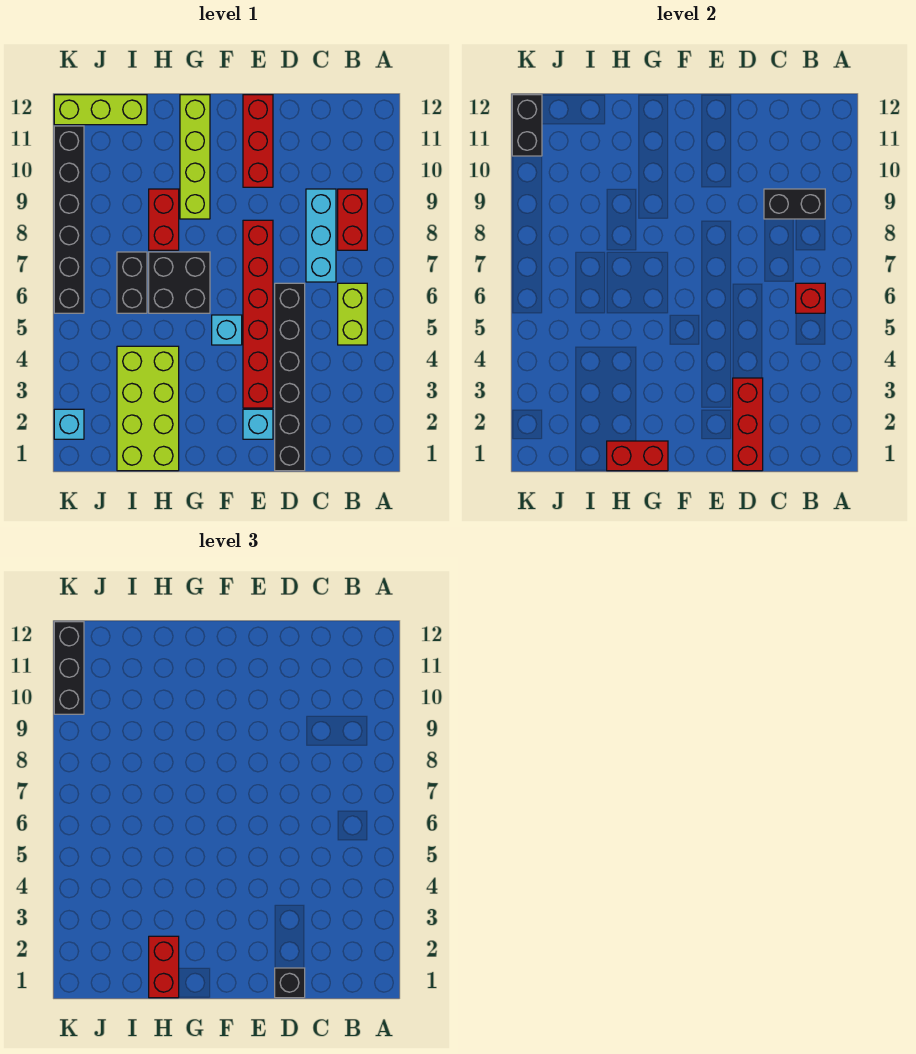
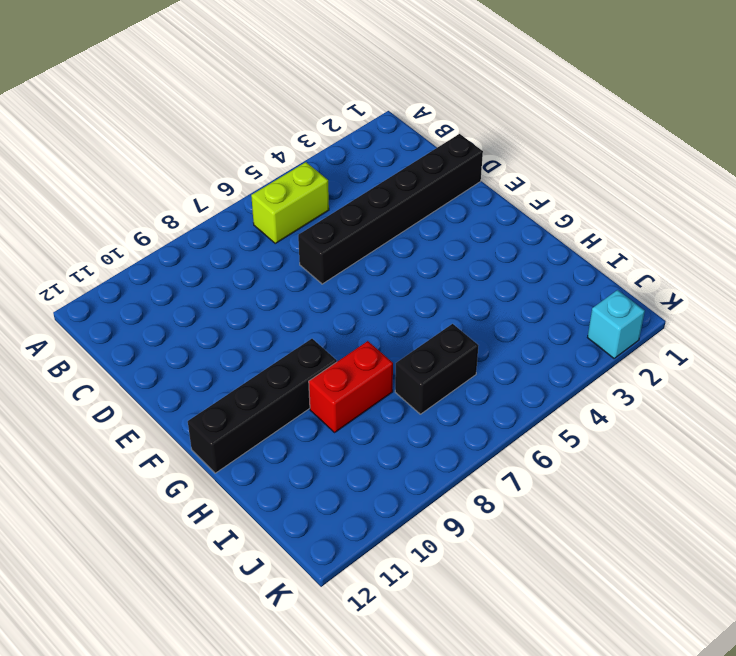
black 1x4 brick [188,339,337,473] -> lime 1x4 brick [180,95,210,219]
none -> red 1x2 brick [338,189,367,250]
none -> cyan 1x3 brick [306,189,336,282]
none -> cyan 1x1 brick [243,409,273,439]

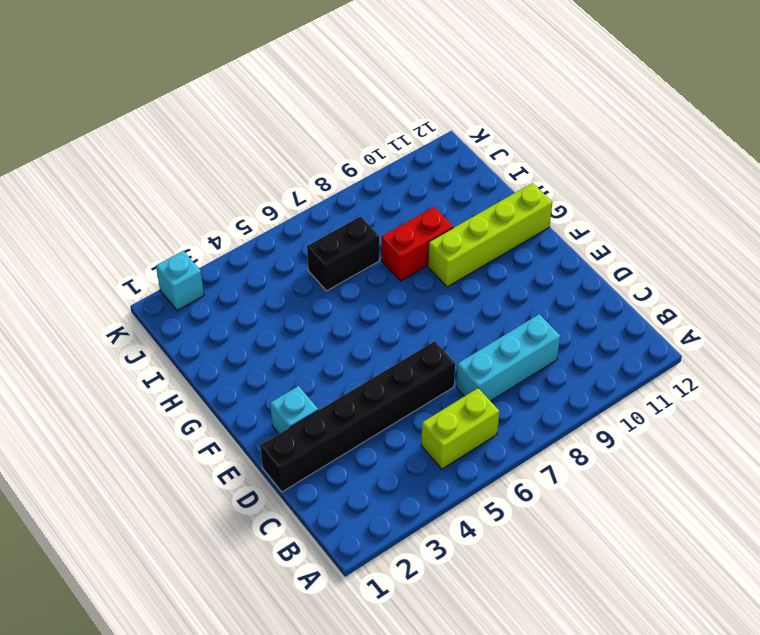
none -> red 1x2 brick [338,189,367,250]
none -> red 1x6 brick [243,220,273,408]
none -> red 1x3 brick [243,95,273,187]

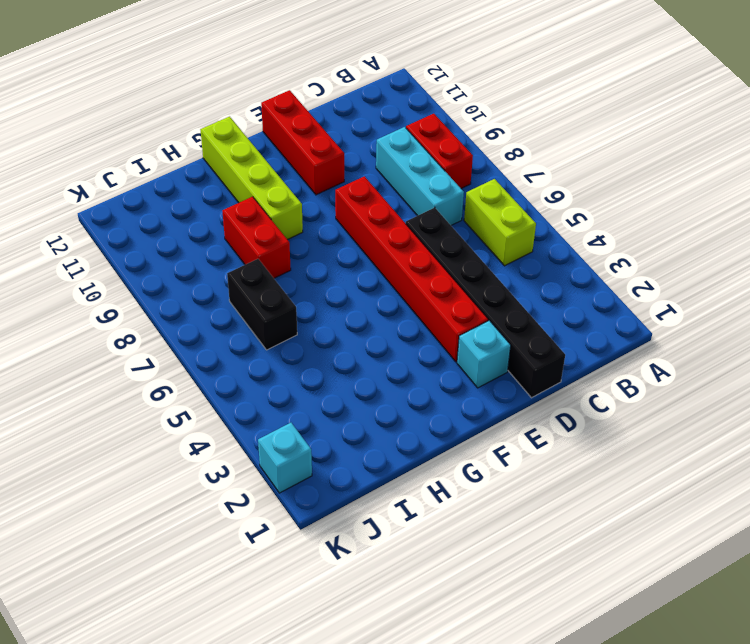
none -> cyan 1x1 brick [212,315,242,345]
none -> black 2x2 brick [149,252,210,313]
none -> lime 2x4 brick [117,346,179,471]

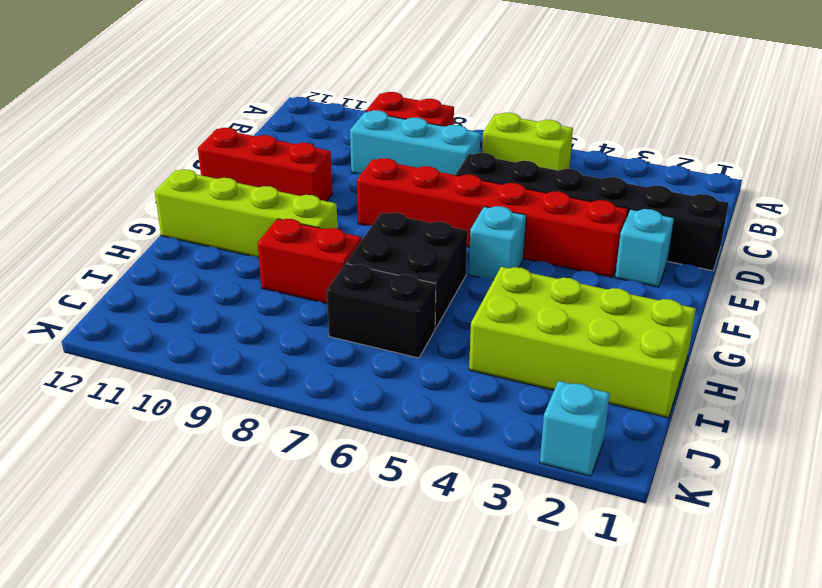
none -> lime 1x3 brick [54,95,147,125]
none -> black 1x6 brick [54,126,84,313]
none -> red 1x1 brick [796,283,825,313]

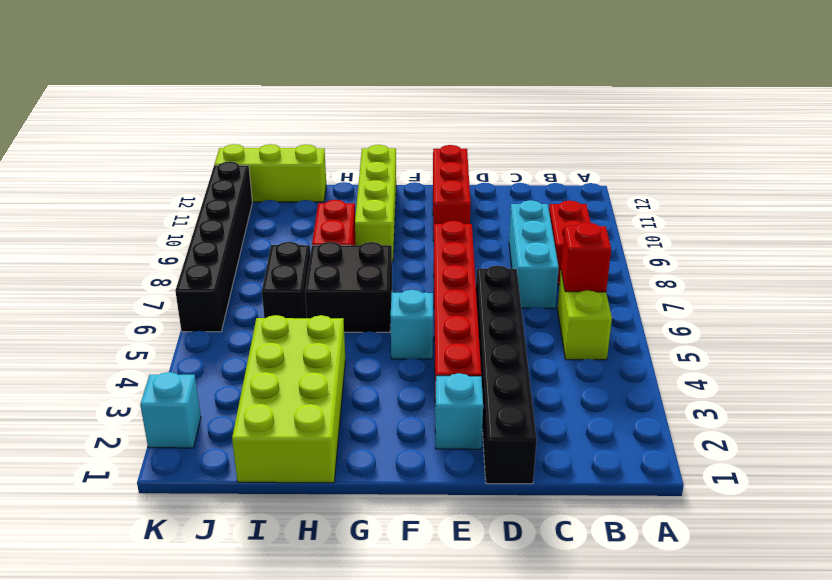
none -> black 1x2 brick [764,189,825,219]
none -> red 1x3 brick [733,378,763,471]
none -> red 1x2 brick [607,441,668,471]

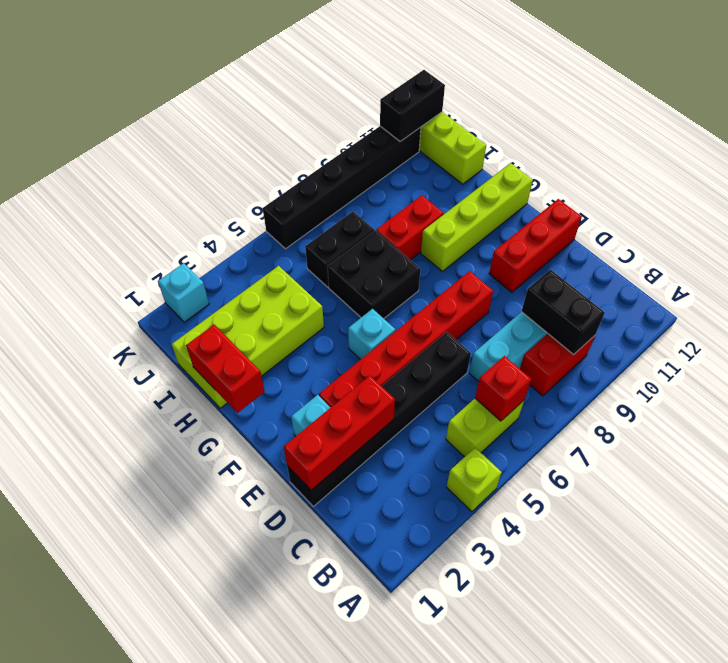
lime 1x1 brick [447,448,502,511] -> none
none -> black 1x1 brick [275,968,305,998]
none -> red 1x2 brick [149,936,179,998]
none -> black 1x3 brick [54,622,84,714]

